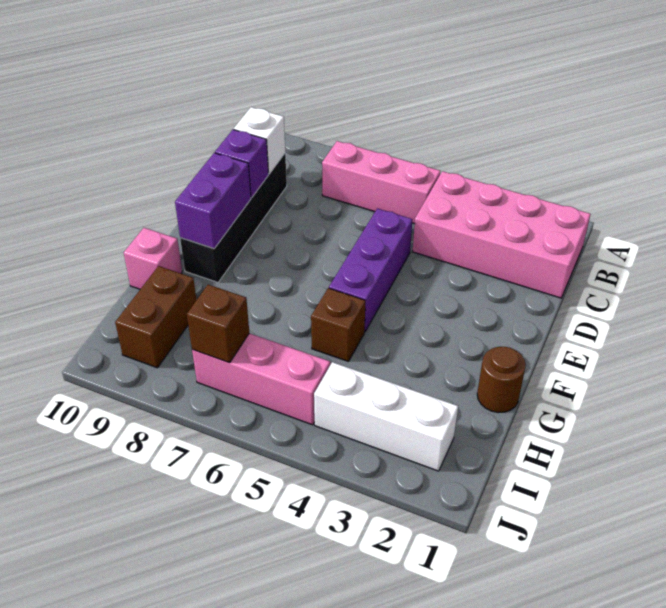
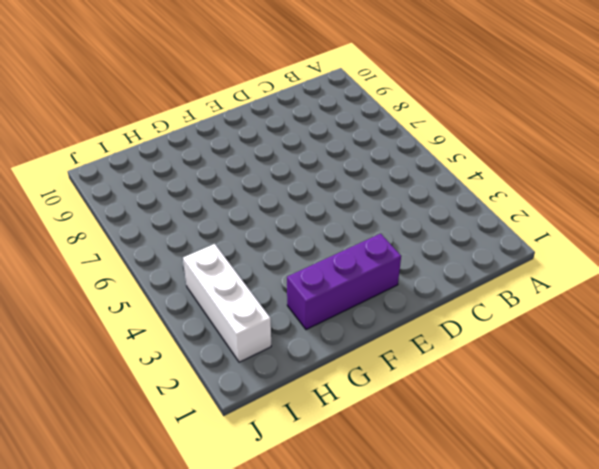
purple 1x3 brick [287,234,401,330] -> purple 1x3 brick moved to [329,208,412,332]
none -> pink 2x4 brick [412,171,590,298]
none -> pink 1x3 brick [322,141,440,224]
none -> black 1x4 brick [180,154,287,282]

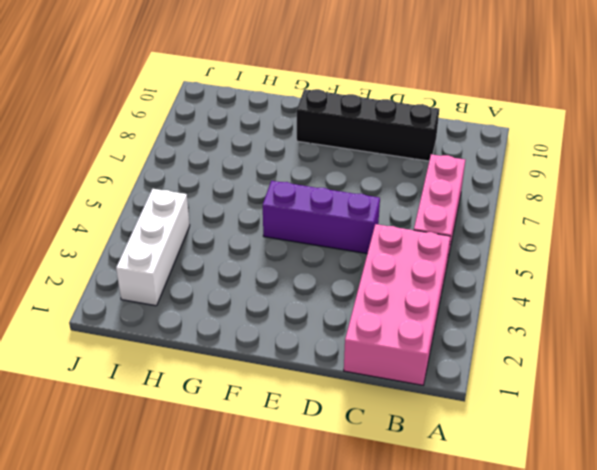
none -> brown 1x1 round brick [477,347,526,413]
none -> brown 1x1 brick [311,288,365,362]
none -> pink 1x1 brick [124,228,182,289]

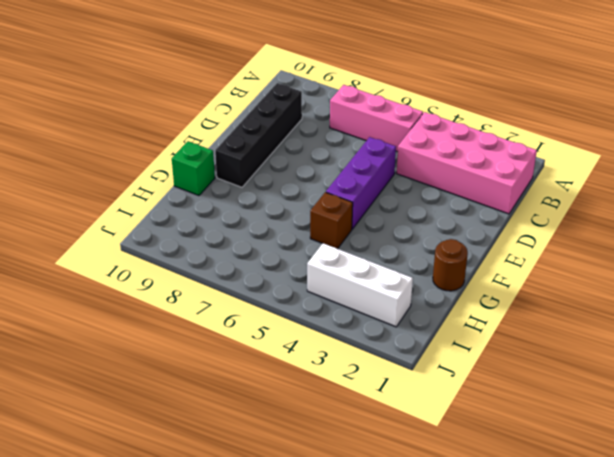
green 1x1 brick [172,141,215,196] -> pink 1x1 brick [124,228,182,289]
none -> brown 1x2 brick [115,266,196,368]
none -> pink 1x3 brick [192,333,330,425]
none -> white 1x1 brick [234,107,285,174]

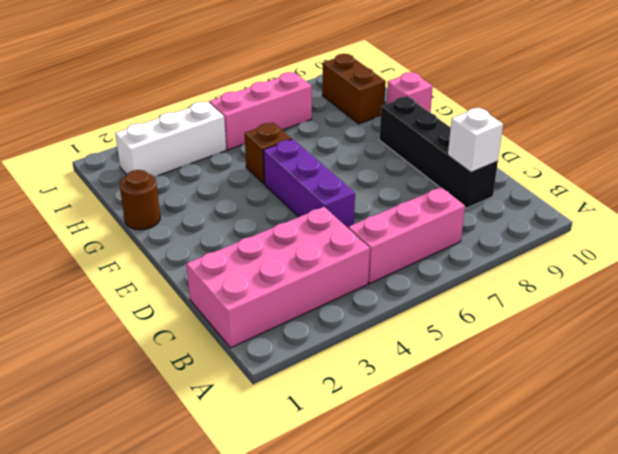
none -> purple 1x1 brick [215,130,269,198]
none -> purple 1x2 brick [175,153,251,249]
none -> brown 1x1 brick [187,285,249,363]

